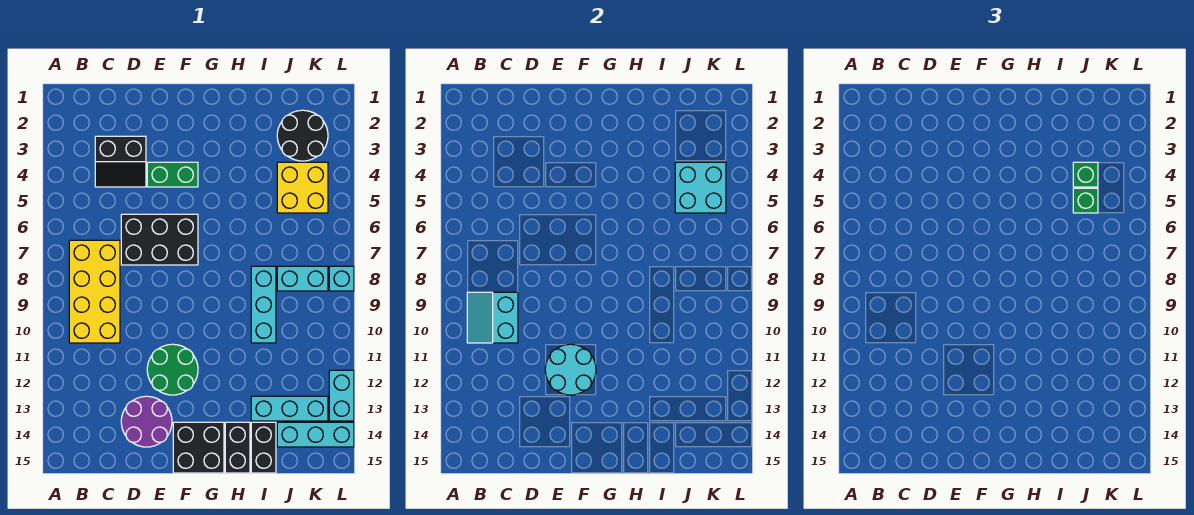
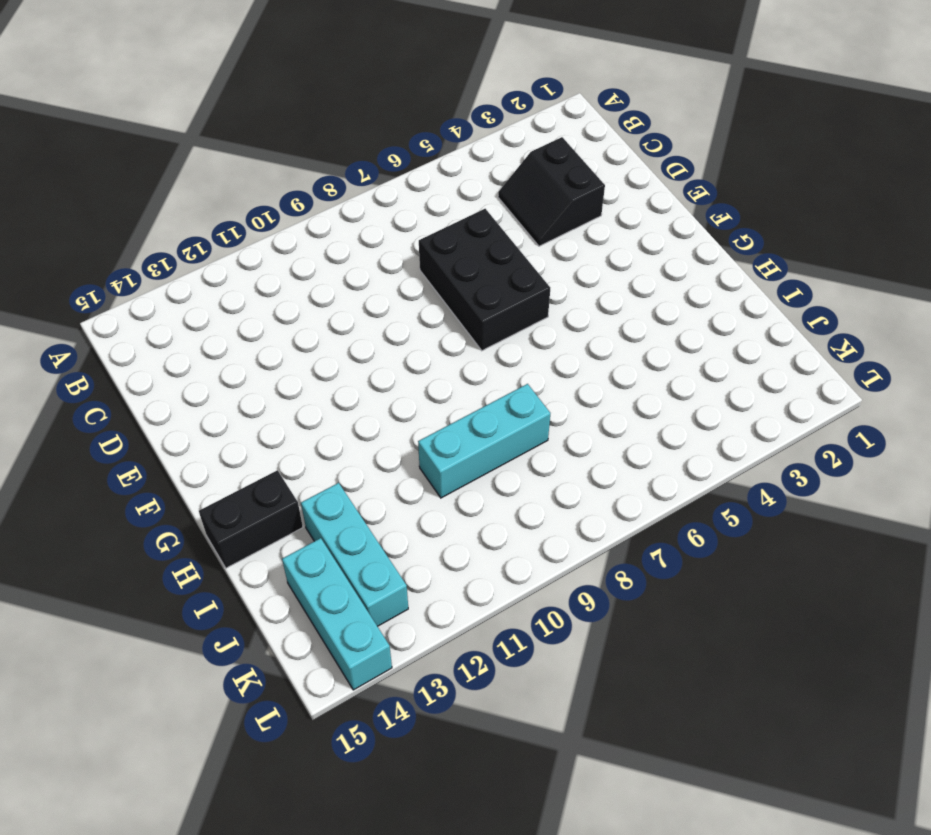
none -> yellow 2x4 brick [69,240,120,343]
none -> purple 2x2 round brick [121,396,172,447]
none -> green 1x2 brick [147,162,198,187]

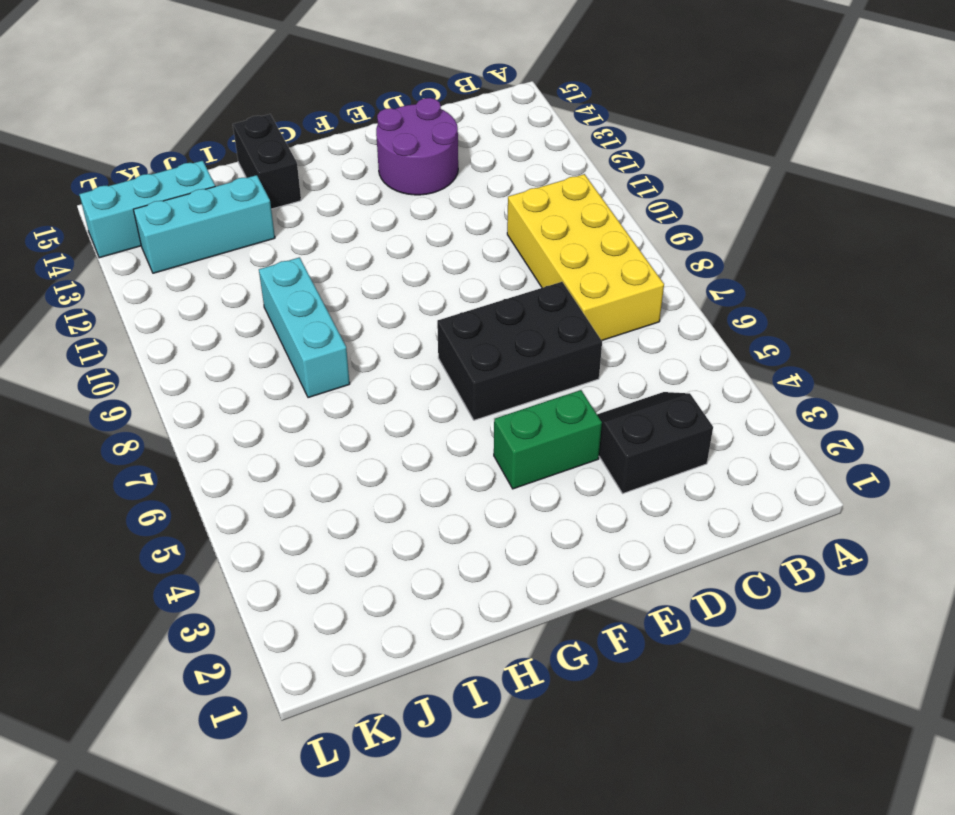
none -> green 2x2 round brick [147,344,198,395]
none -> black 2x2 brick [173,422,224,473]
none -> black 1x2 brick [251,422,276,473]

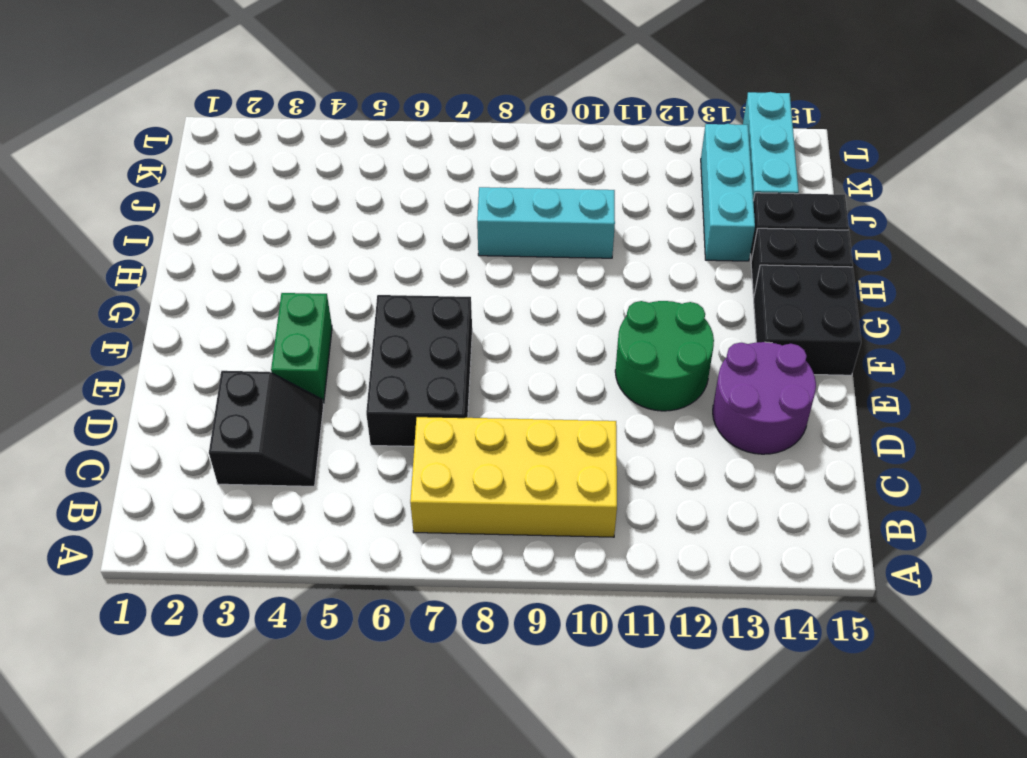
none -> black 2x2 round brick [277,110,328,161]
none -> yellow 2x2 brick [277,162,328,213]
none -> cyan 1x2 brick [277,266,328,291]

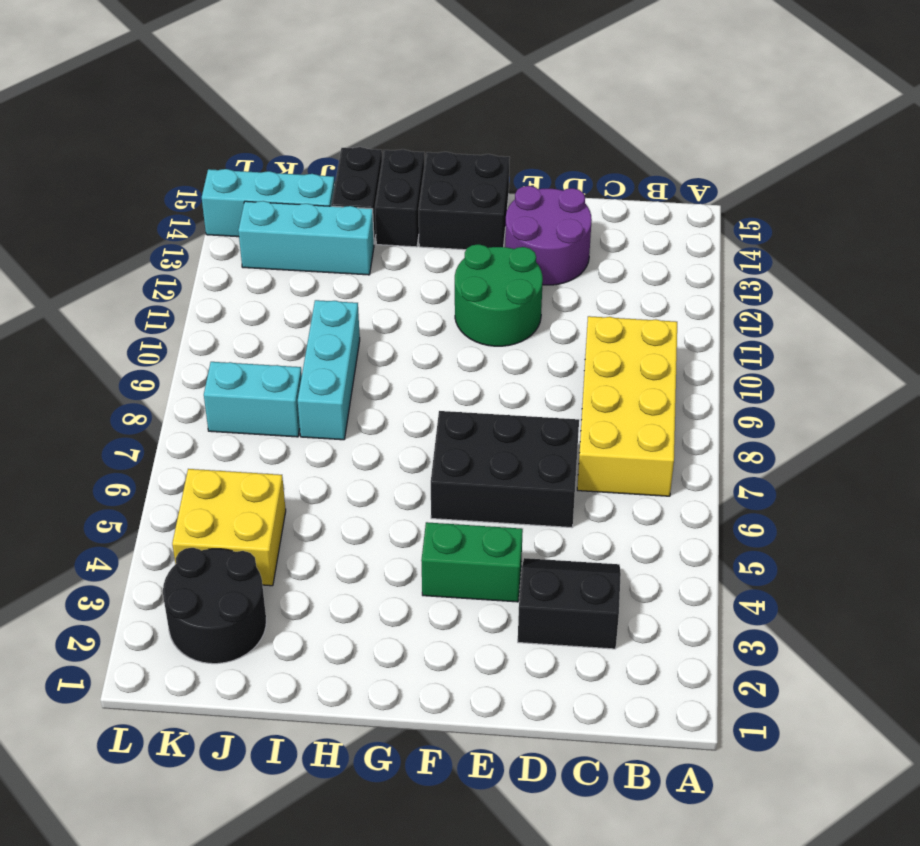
none -> cyan 1x1 brick [329,266,354,291]
none -> cyan 1x2 brick [329,370,354,421]
none -> cyan 2x2 slope [467,292,518,343]

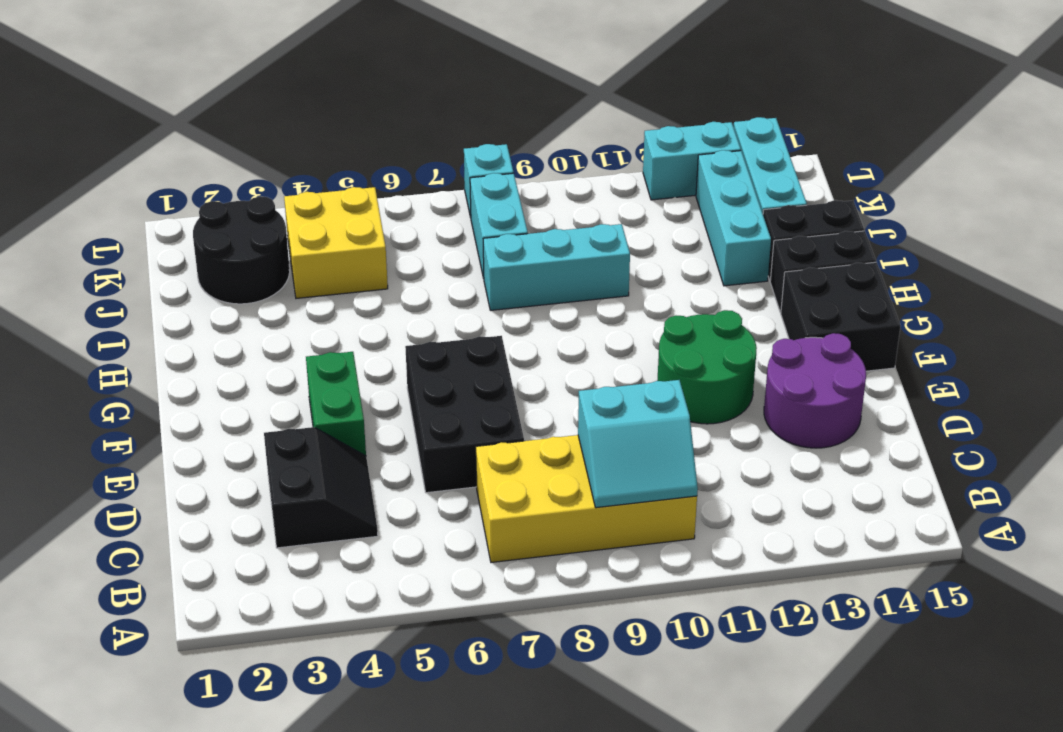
none -> cyan 2x2 round brick [545,344,596,395]
none -> cyan 2x2 brick [675,162,726,213]
none -> green 1x1 brick [1073,162,1098,187]

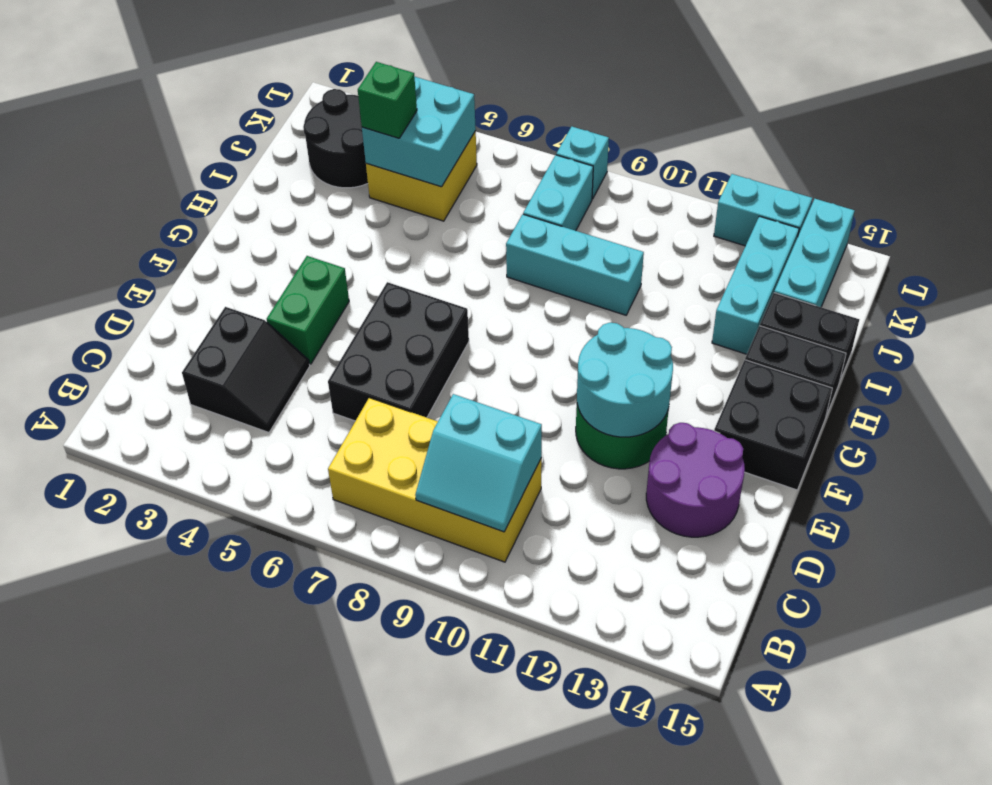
none -> green 1x1 brick [1073,188,1098,213]

